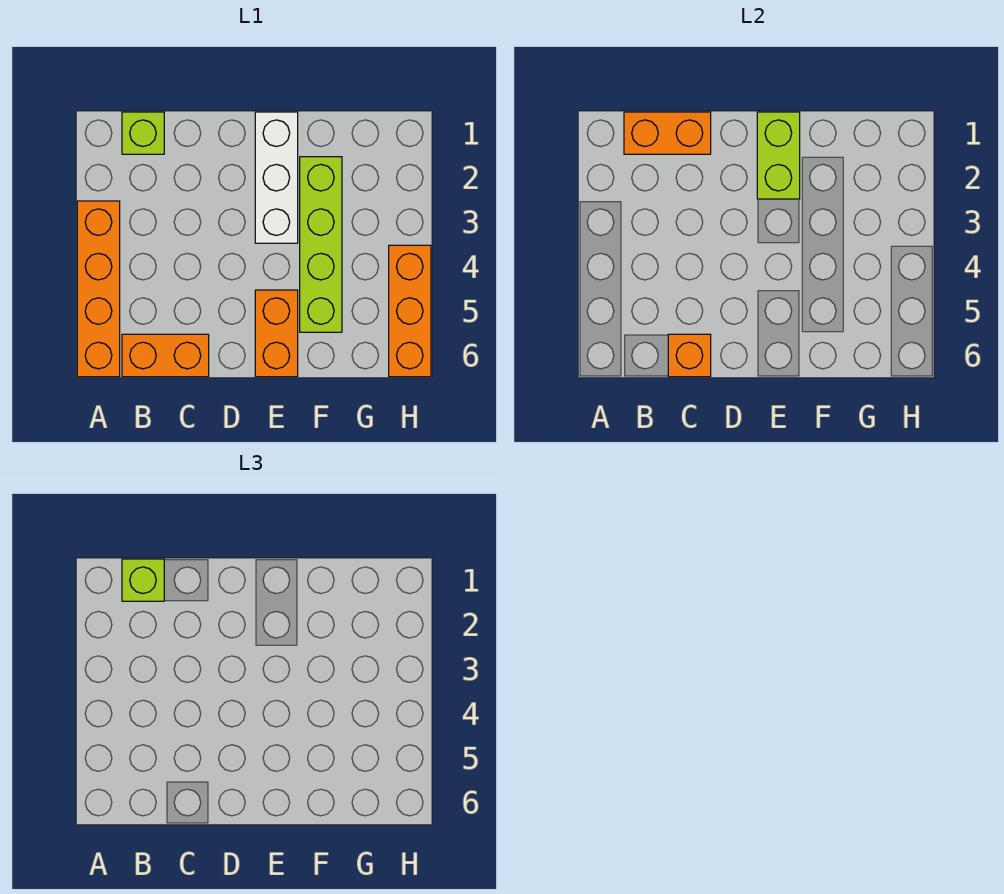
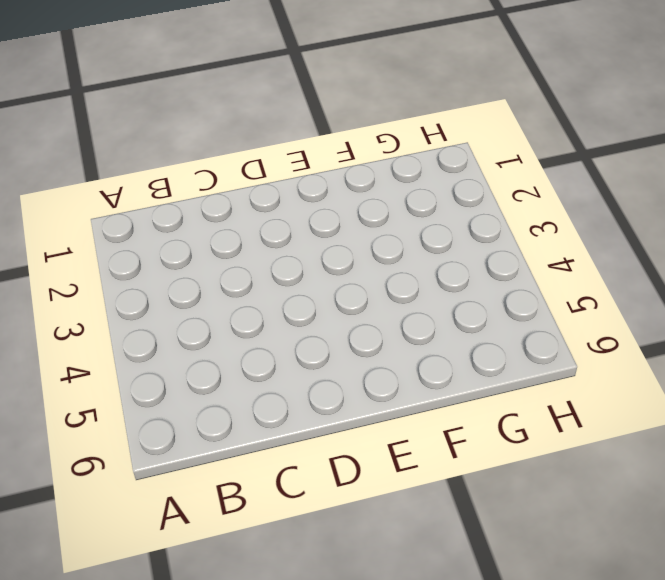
none -> orange 1x4 brick [77,201,120,377]
none -> lime 1x1 brick [122,112,164,154]

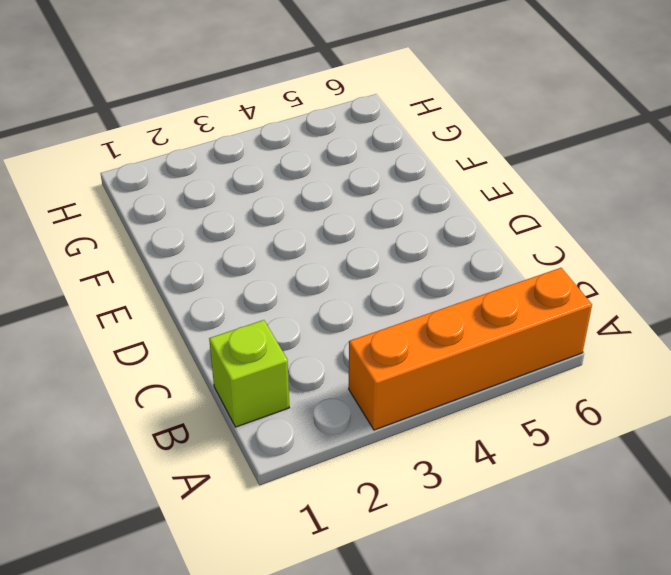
none -> orange 1x2 brick [122,334,209,377]
none -> white 1x3 brick [255,112,298,243]

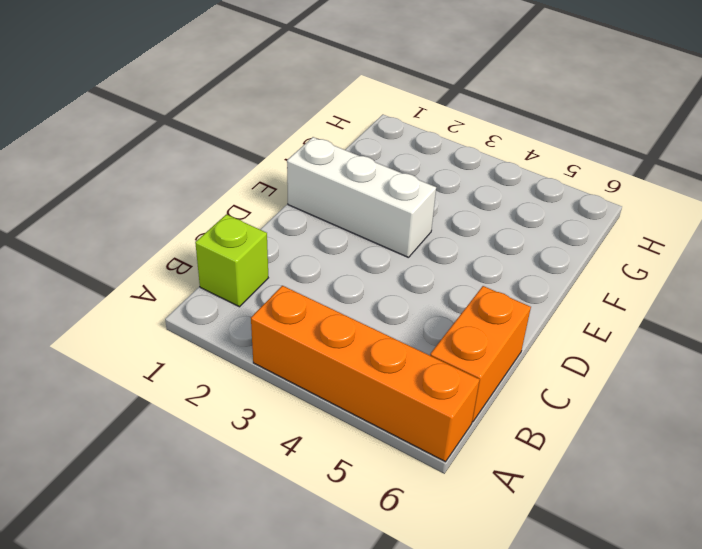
none -> orange 1x2 brick [255,290,298,377]
none -> lime 1x4 brick [300,157,342,332]

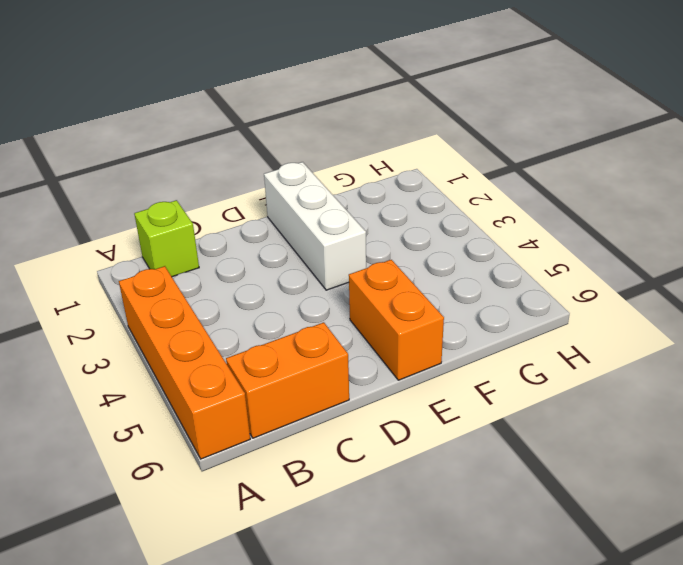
none -> lime 1x4 brick [300,157,342,332]
none -> orange 1x3 brick [389,245,431,377]

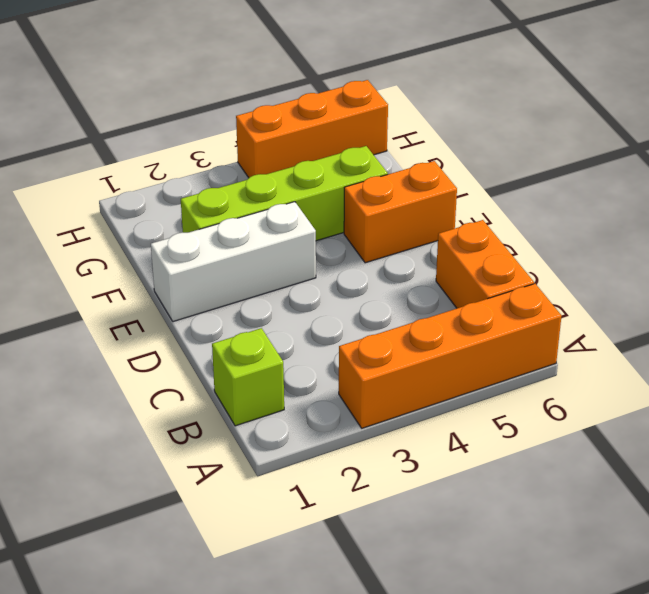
none -> orange 1x2 brick [624,112,711,154]
none -> orange 1x1 brick [668,334,711,377]

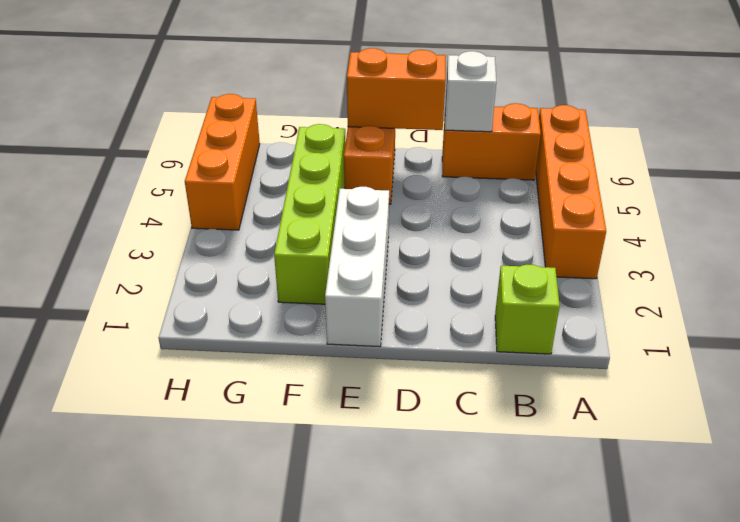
white 1x1 brick [445,51,496,132] -> orange 1x1 brick [668,334,711,377]
orange 1x2 brick [347,48,446,130] -> orange 1x2 brick moved to [624,112,711,154]
none -> lime 1x2 brick [757,112,800,199]
none -> lime 1x1 brick [122,559,164,601]

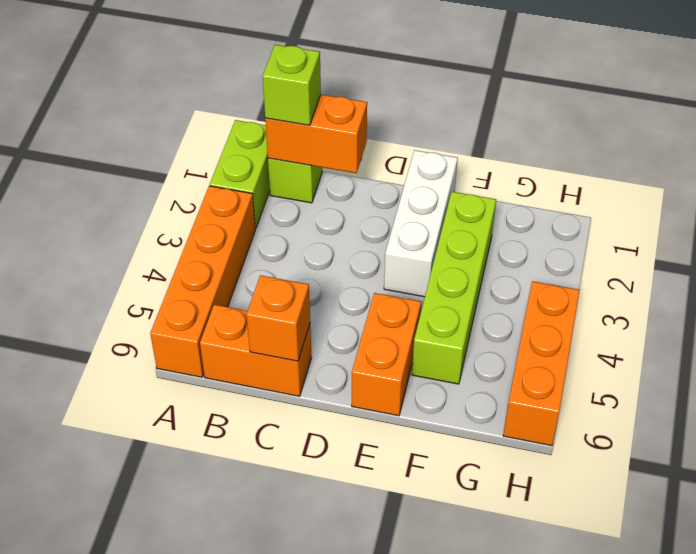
lime 1x2 brick [210,120,270,229] -> lime 1x2 brick moved to [757,112,800,199]

